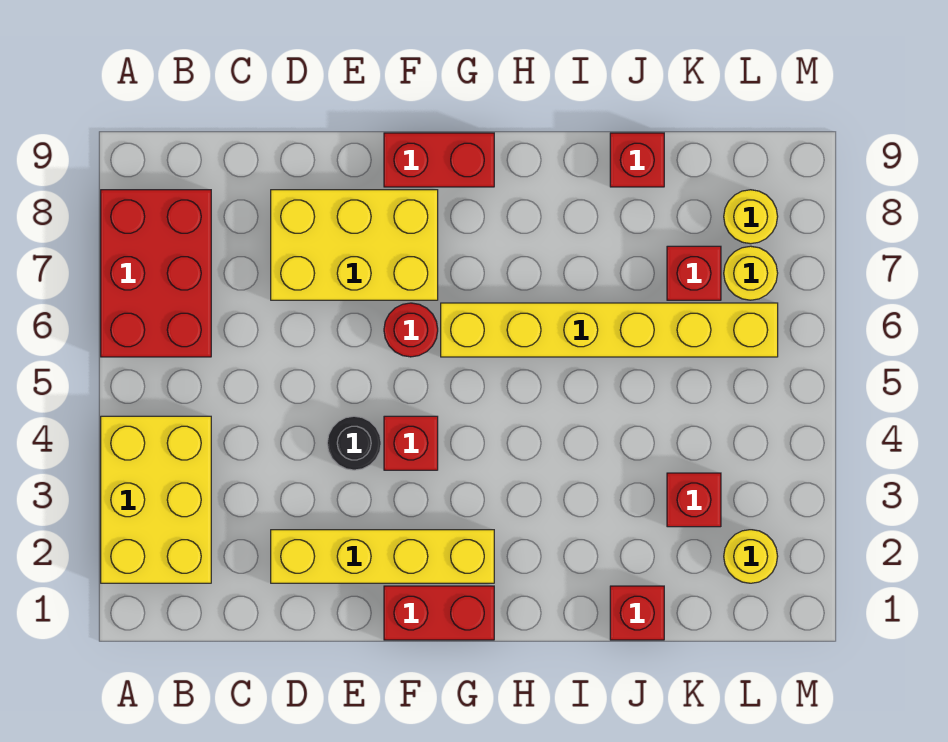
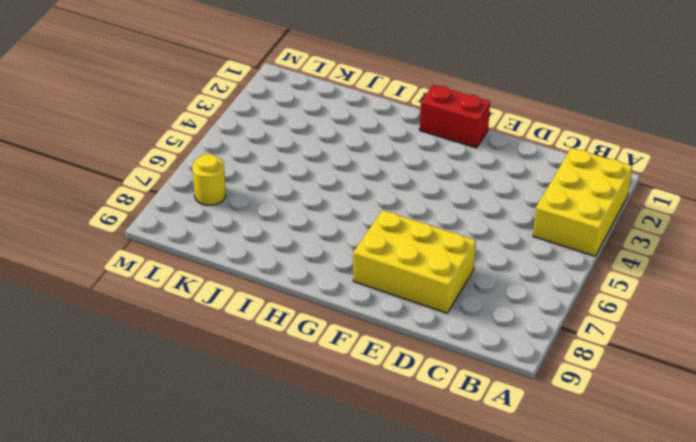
none -> red 2x3 brick [101,190,211,357]
none -> yellow 1x4 brick [271,530,494,583]
none -> black 1x1 round brick [327,416,381,470]

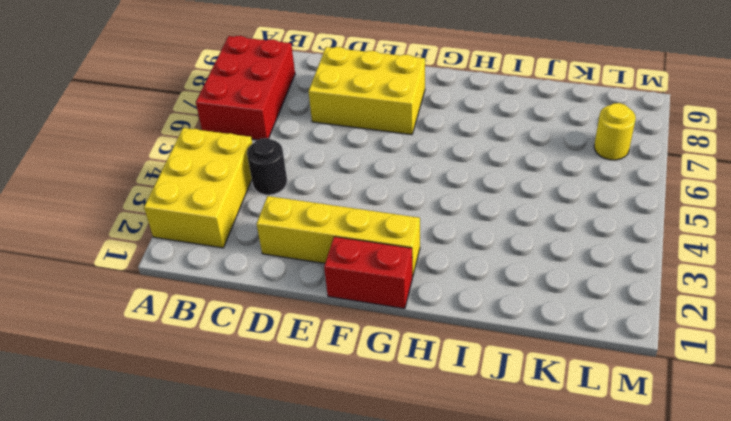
black 1x1 round brick [247,138,287,195] -> black 1x1 round brick moved to [327,416,381,470]
none -> red 1x1 brick [384,416,438,470]
none -> red 1x1 round brick [384,303,438,357]
none -> red 1x2 brick [384,133,494,187]

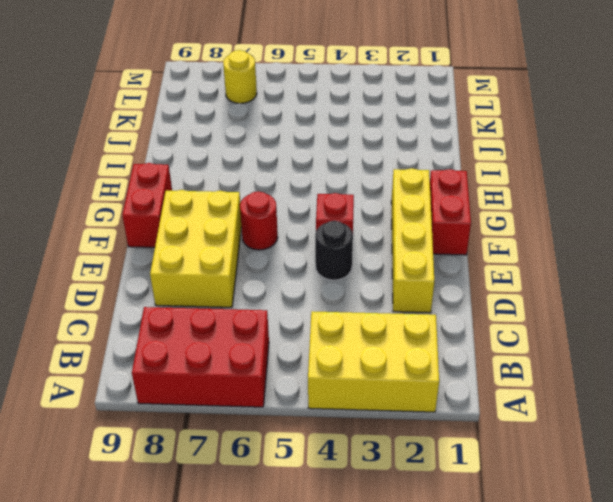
none -> yellow 1x6 brick [441,303,778,357]
none -> red 1x1 brick [610,586,664,640]
none -> red 1x1 brick [610,133,664,187]

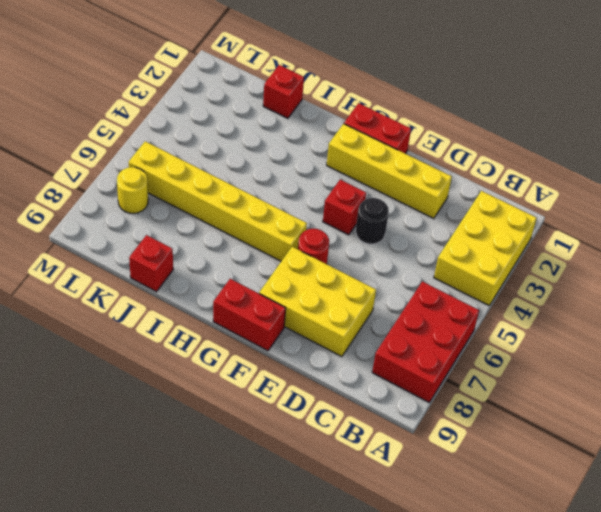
none -> red 1x1 brick [667,473,721,527]
none -> red 1x1 brick [667,246,721,300]
none -> yellow 1x1 round brick [724,530,778,583]

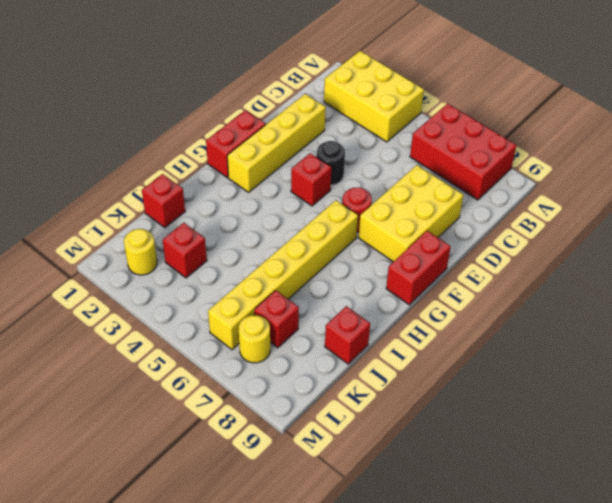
none -> yellow 1x1 round brick [724,190,778,244]

